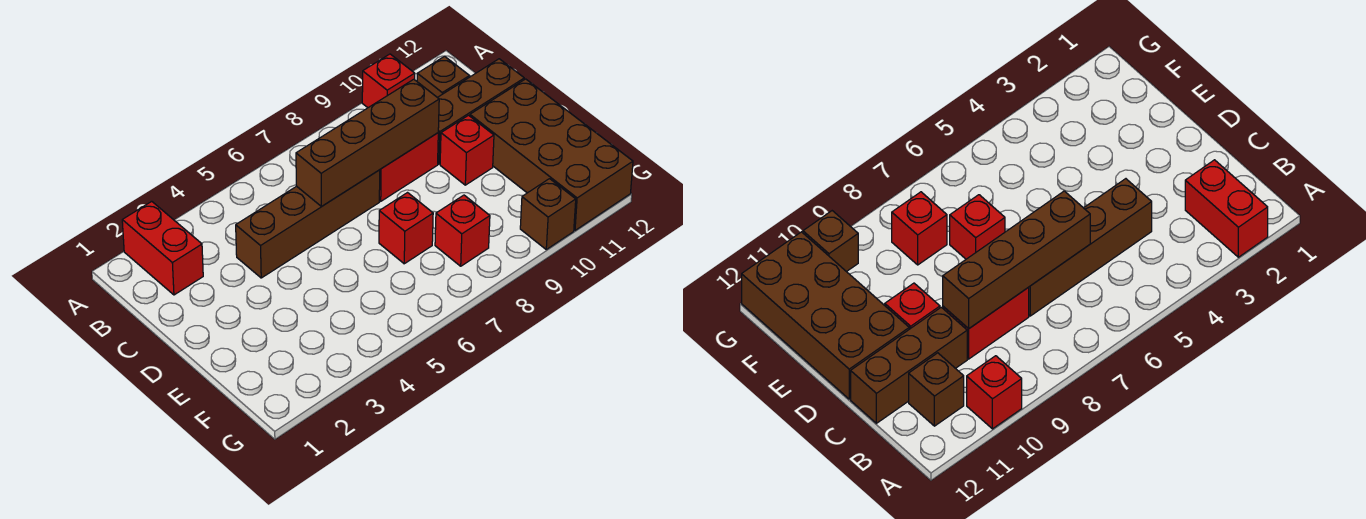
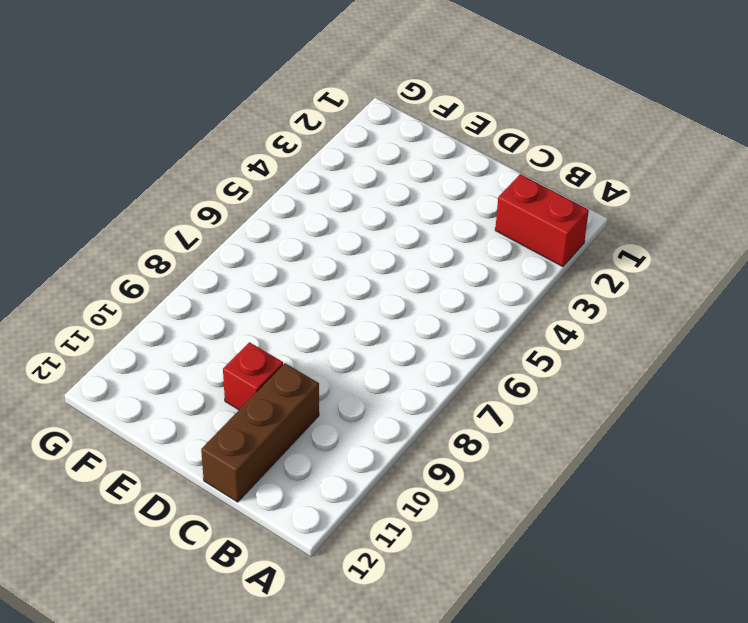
none -> red 1x1 brick [362,54,415,108]
none -> brown 1x1 brick [417,56,469,97]
none -> brown 1x4 brick [236,170,380,278]

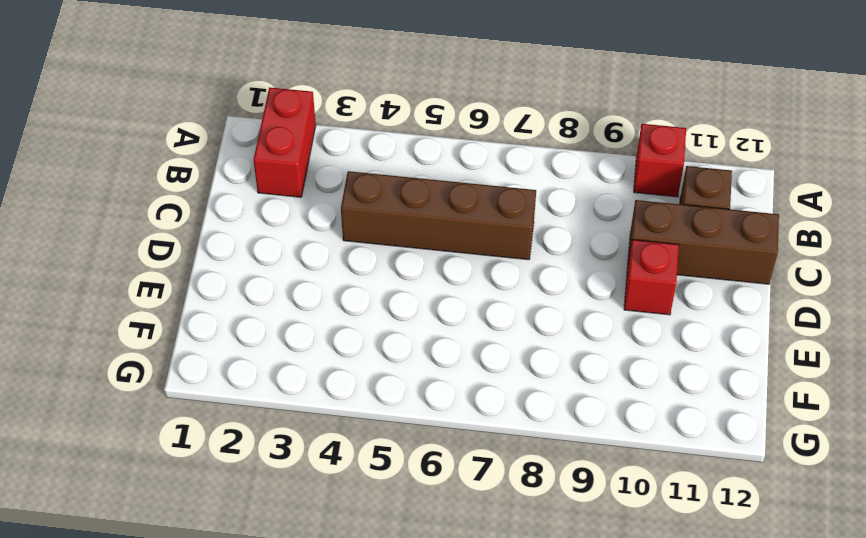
none -> red 1x2 brick [379,133,438,201]
none -> brown 2x4 brick [470,79,633,230]
none -> red 1x1 brick [379,193,433,264]

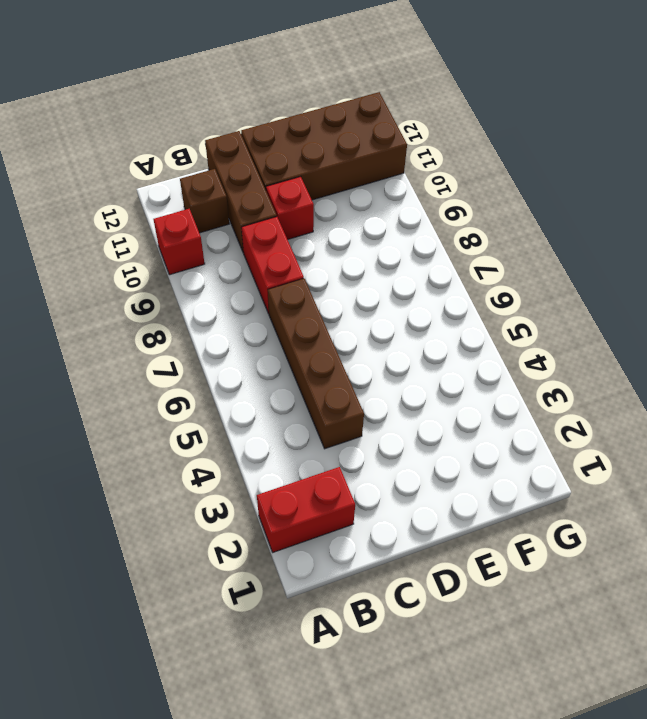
none -> red 1x1 brick [379,193,433,264]
none -> red 1x1 brick [435,195,490,266]
none -> brown 1x1 brick [520,179,576,249]

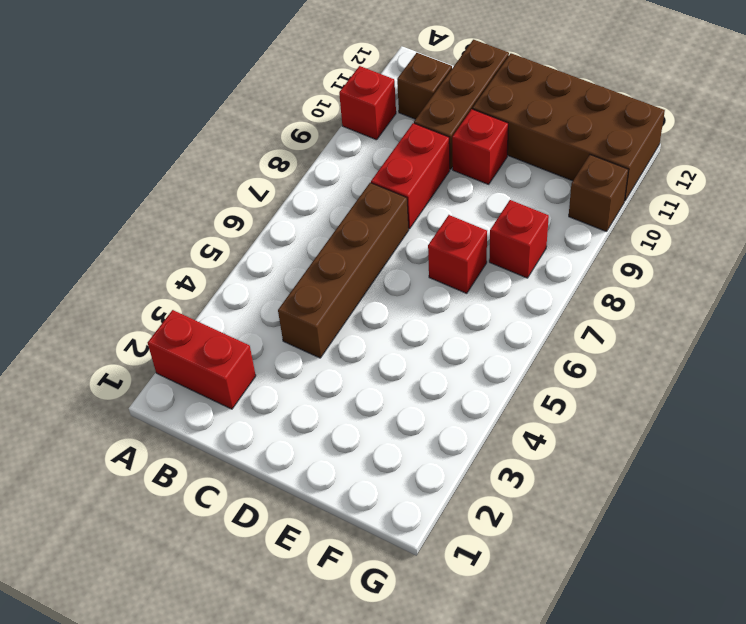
none -> brown 1x4 brick [296,79,439,206]

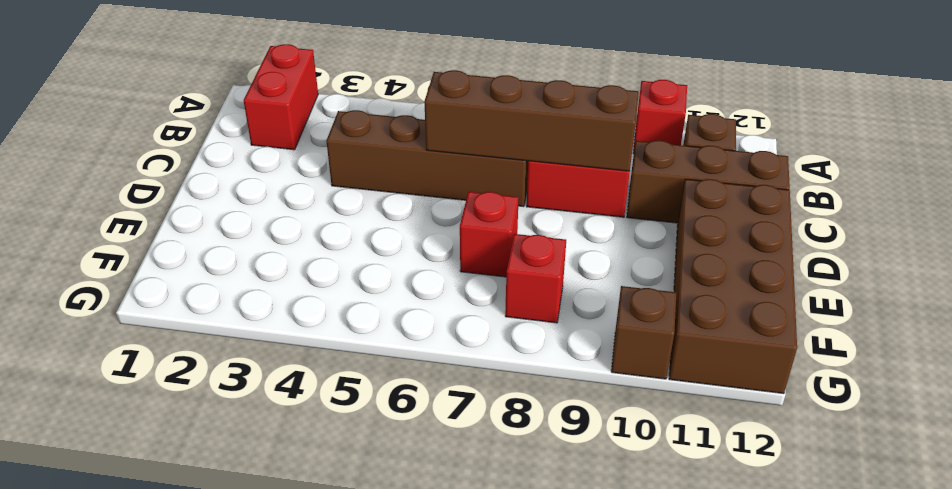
none -> red 1x1 brick [440,115,494,185]

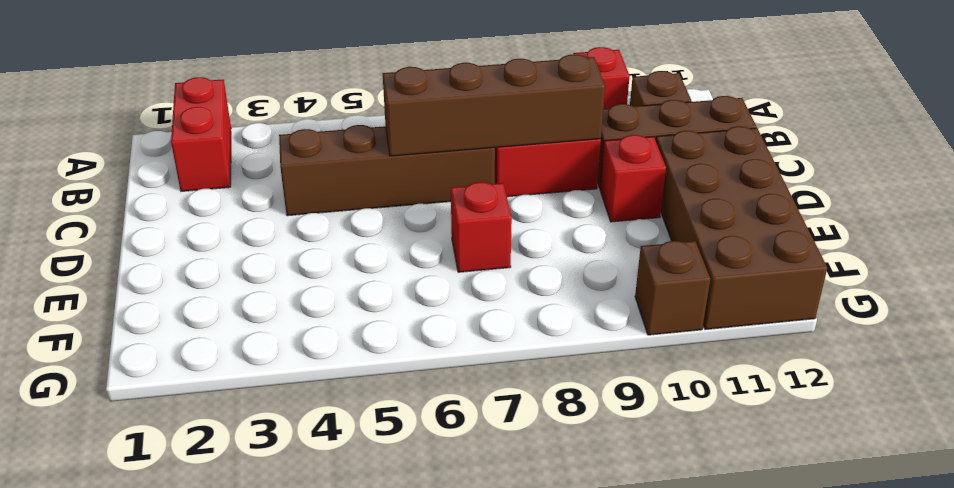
none -> red 1x1 brick [435,195,490,266]

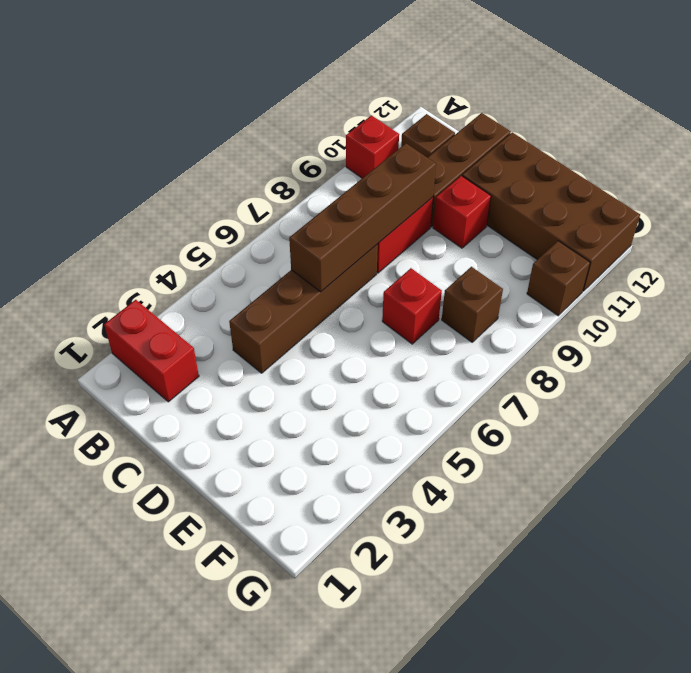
brown 1x1 brick [442,267,503,342] -> red 1x1 brick [435,195,490,266]

